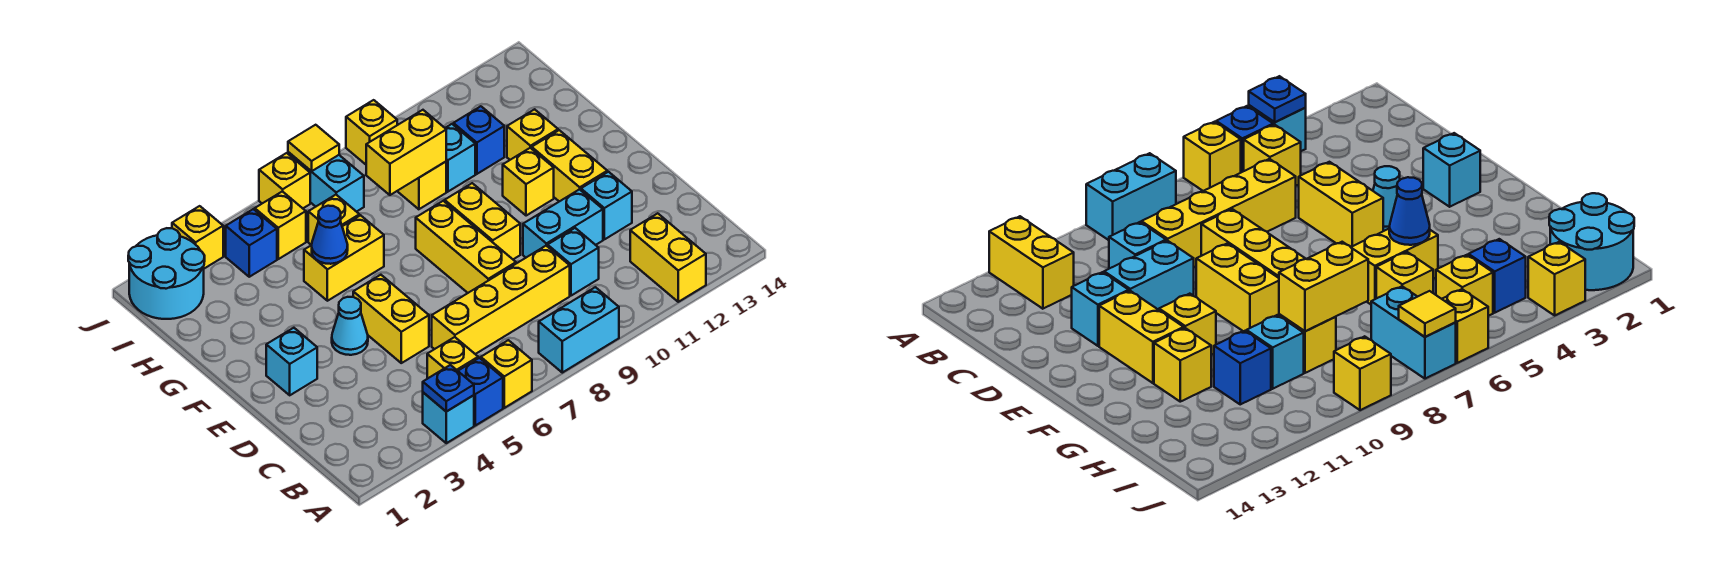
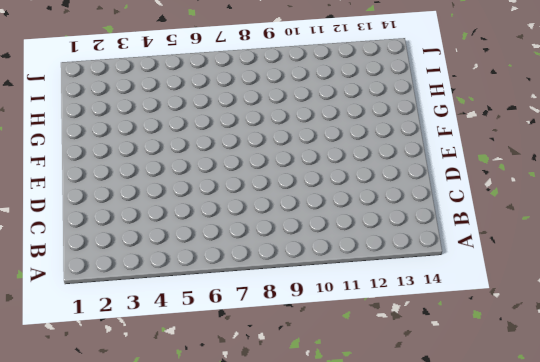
none -> cyan 1x1 brick [423,393,474,443]
none -> blue 1x1 brick [458,358,503,426]
none -> yellow 1x1 brick [481,340,532,408]
none -> cyan 1x2 brick [539,287,619,373]

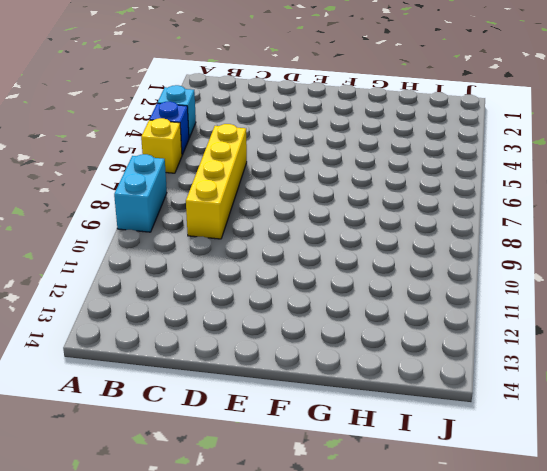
none -> yellow 1x2 brick [630,213,706,302]
none -> yellow 1x1 brick [427,337,478,379]
none -> cyan 1x1 brick [548,228,599,296]
none -> yellow 1x2 brick [353,275,429,363]

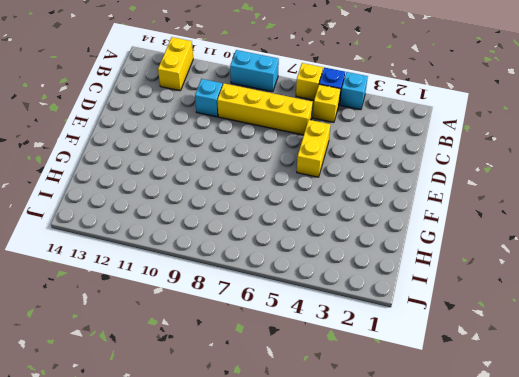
none -> yellow 1x3 brick [416,201,516,293]
none -> cyan 1x2 brick [523,189,603,257]
none -> cyan 1x1 brick [581,172,632,239]
none -> cyan 1x1 brick [266,328,317,395]

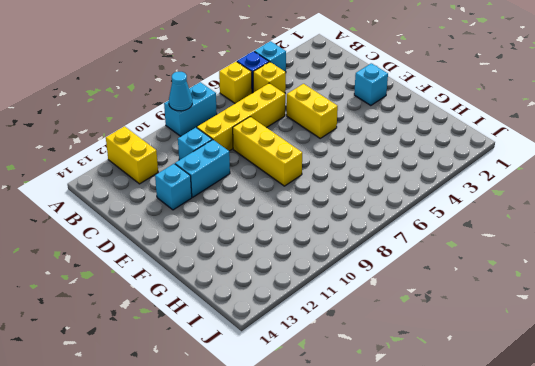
cyan 1x1 cone [169,72,192,111] -> cyan 1x1 cone moved to [332,297,368,355]
none -> yellow 1x2 brick [445,183,520,259]
none -> yellow 1x2 brick [532,130,607,202]
none -> yellow 1x1 brick [503,148,554,216]
none -> yellow 1x2 brick [304,215,384,301]

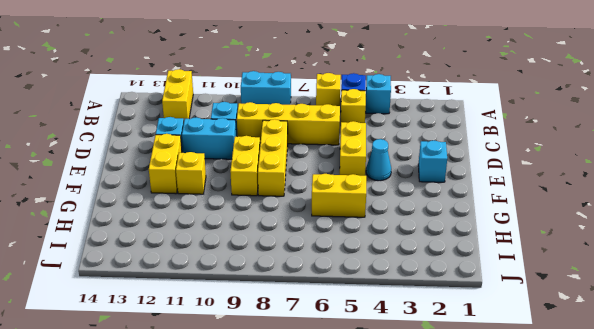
none -> yellow 1x1 brick [507,109,558,160]
none -> yellow 1x1 brick [308,195,359,245]
none -> yellow 1x1 brick [397,162,446,209]
none -> cyan 1x1 brick [445,124,475,192]

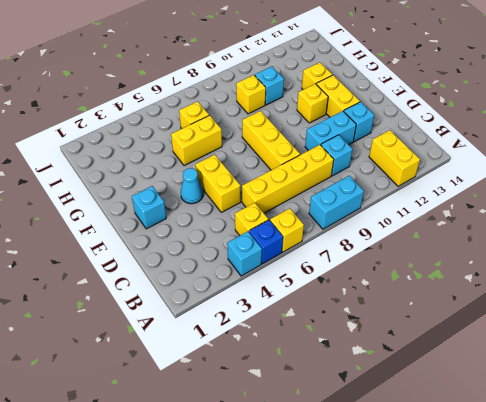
none -> yellow 1x2 brick [445,183,520,259]
none -> blue 1x1 brick [453,106,504,174]
none -> cyan 2x2 round brick [128,228,205,319]
none -> blue 1x1 brick [226,209,277,277]

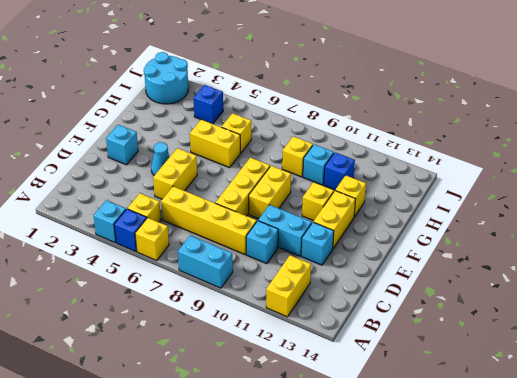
none -> yellow 1x1 brick [255,191,306,259]
none -> cyan 1x2 brick [288,152,364,212]
none -> yellow 1x1 brick [172,206,223,269]
none -> yellow 1x1 brick [259,153,310,208]

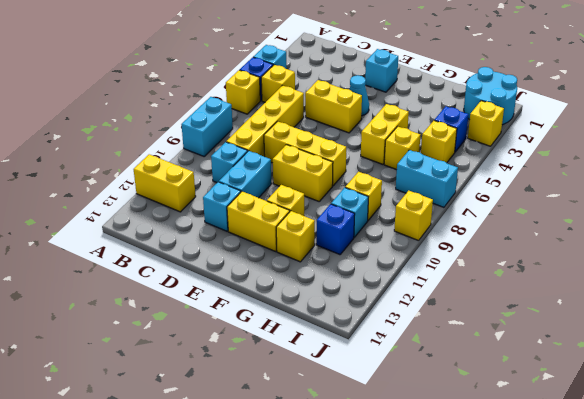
none -> yellow 1x1 brick [259,153,310,208]
none -> blue 1x1 plate [423,365,474,412]
none -> blue 1x1 cone [312,206,348,264]
none -> yellow 1x2 brick [366,110,446,195]

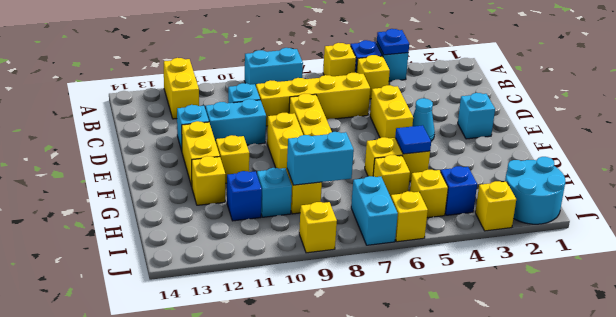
blue 1x1 tile [395,125,431,154] -> blue 1x1 cone [312,206,348,264]
cyan 1x2 brick [287,132,354,185] -> yellow 1x2 brick [366,110,446,195]
none -> yellow 1x1 tile [288,125,339,171]

